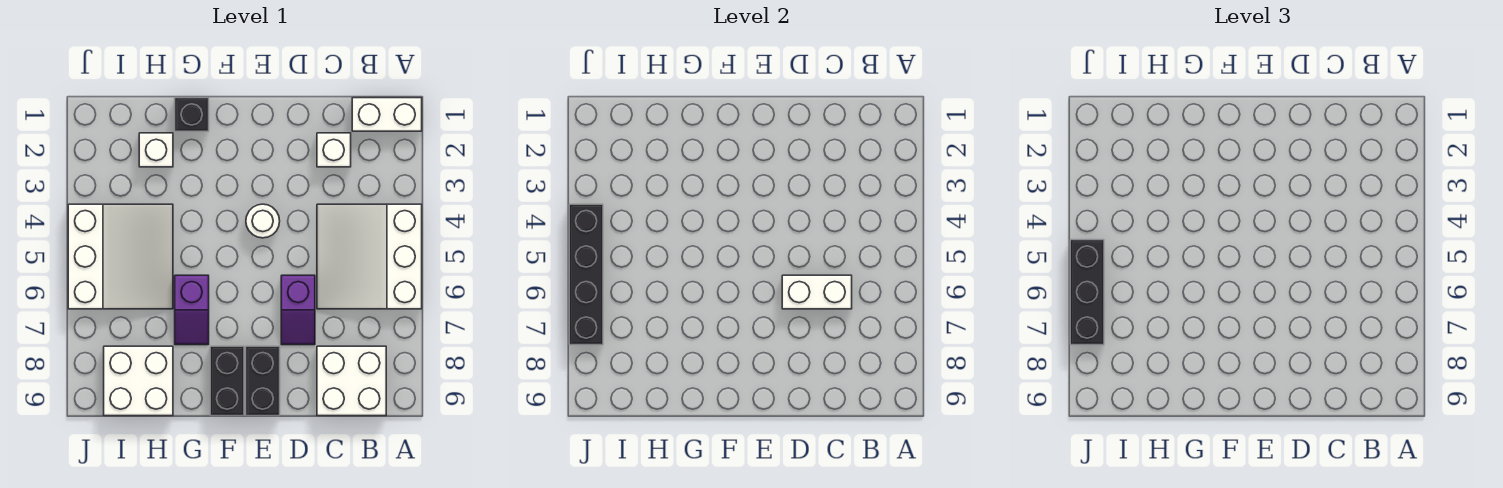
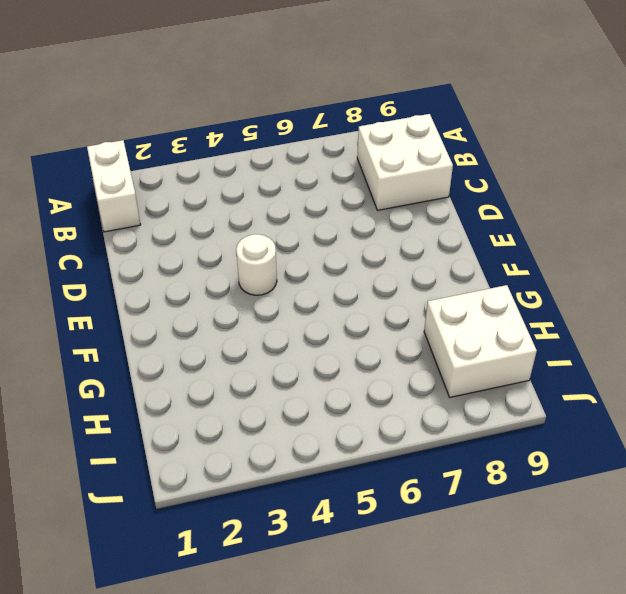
none -> white 3x3 slope [317,204,422,309]
none -> white 1x1 brick [317,133,351,167]
none -> purple 1x2 slope [281,275,315,345]

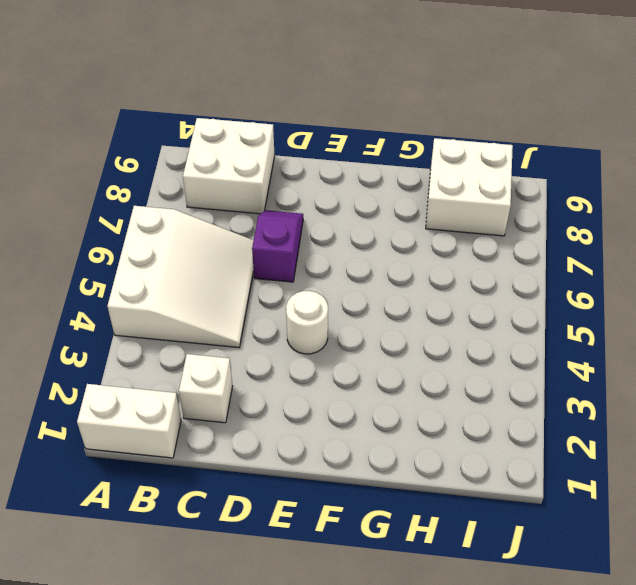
none -> black 1x2 brick [246,346,280,416]
none -> black 1x2 brick [210,346,244,416]
none -> black 1x1 brick [175,98,209,131]

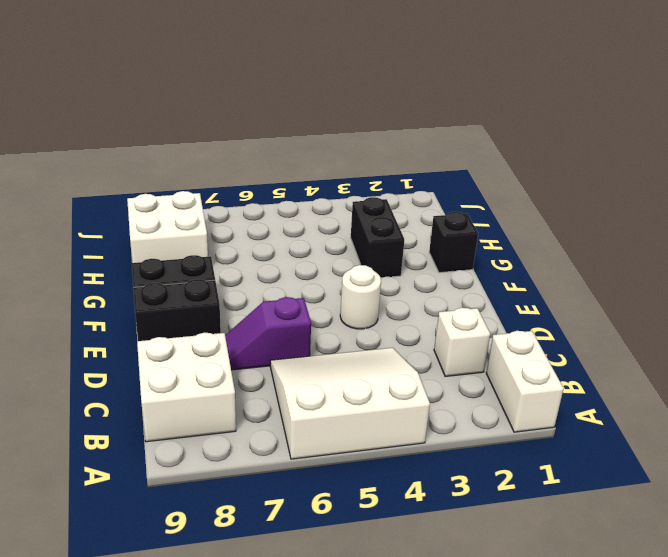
black 1x2 brick [351,197,404,278] -> none
none -> purple 1x2 slope [175,275,209,345]
none -> white 1x1 brick [139,133,173,167]
none -> white 3x3 slope [68,204,173,309]

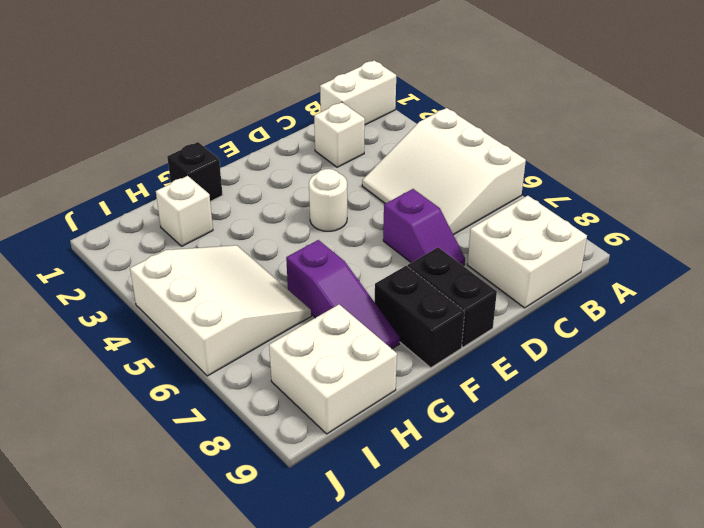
purple 1x3 slope [286,240,400,349] -> purple 1x2 slope [175,275,209,345]
none -> white 1x2 brick [782,275,852,309]
none -> black 1x4 brick [569,204,603,345]
none -> black 1x3 brick [1070,240,1104,345]

